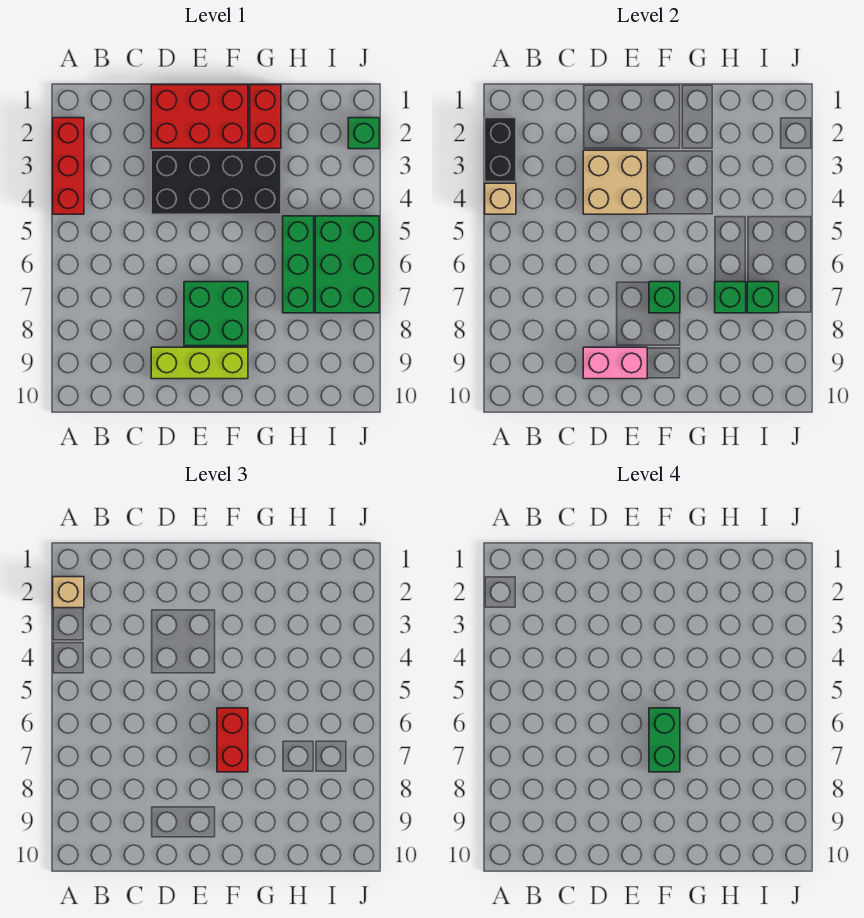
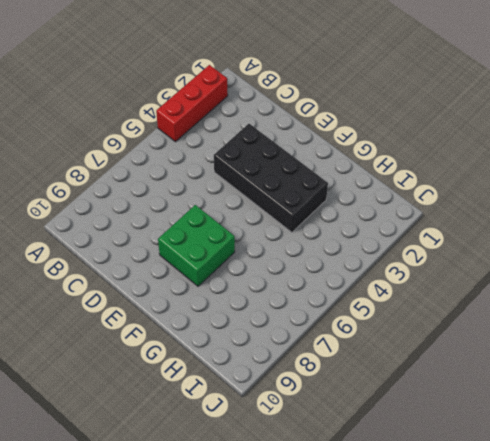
none -> red 2x3 brick [151,85,248,149]
none -> lime 1x3 brick [151,347,248,379]
none -> red 1x2 brick [250,85,281,149]

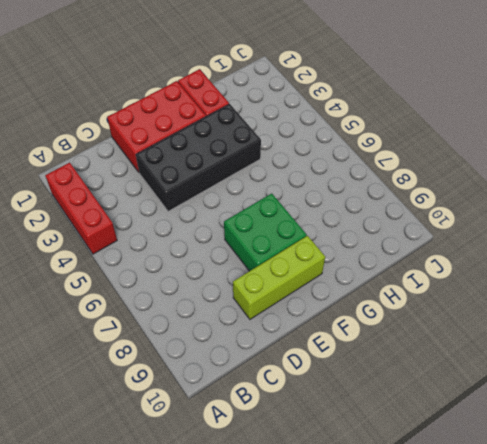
none -> green 1x3 brick [283,216,314,313]
none -> green 2x3 brick [315,216,379,313]
none -> green 1x1 brick [348,118,379,149]

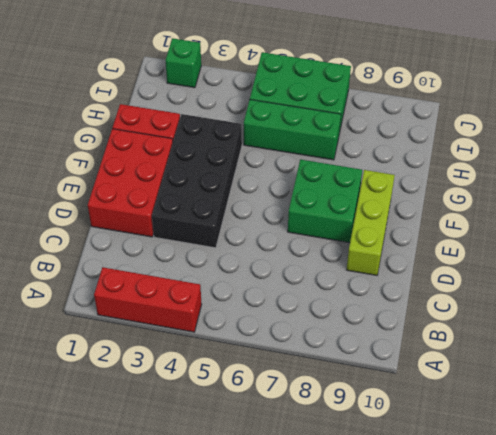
none -> black 1x2 brick [485,118,516,182]
none -> tan 1x1 brick [485,183,516,214]
none -> tan 2x2 brick [583,150,647,214]

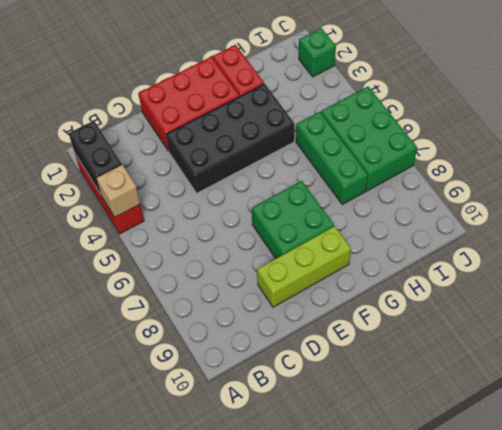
none -> tan 2x2 brick [583,150,647,214]
none -> pink 1x2 brick [583,347,647,379]
none -> green 1x1 brick [649,282,680,313]

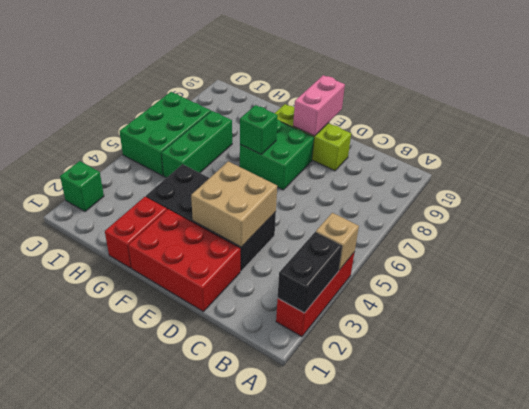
pink 1x2 brick [293,75,345,136] -> pink 1x2 brick turned to [583,347,647,379]
none -> green 1x1 brick [715,282,746,313]
none -> green 1x1 brick [747,282,779,313]
none -> tan 1x1 brick [53,577,84,608]

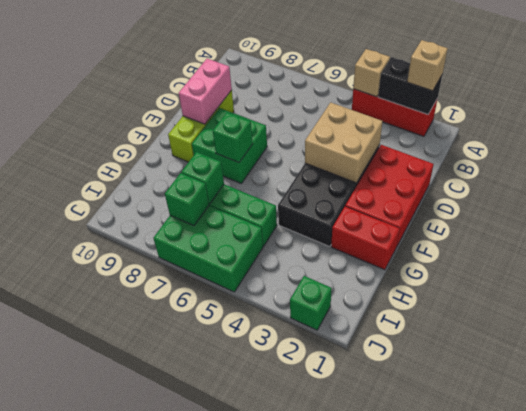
none -> red 1x2 brick [217,708,248,772]
none -> green 1x2 brick [649,708,680,772]

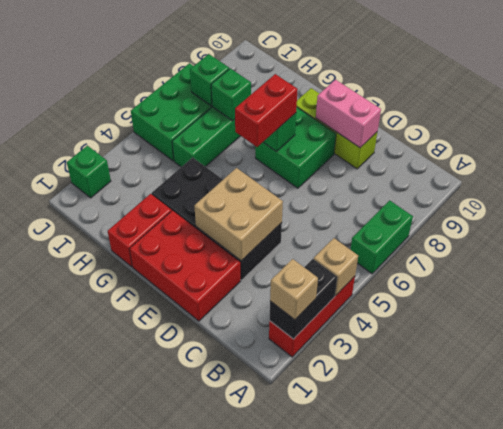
green 1x2 brick [350,200,413,274] -> green 1x2 brick moved to [649,708,680,772]

